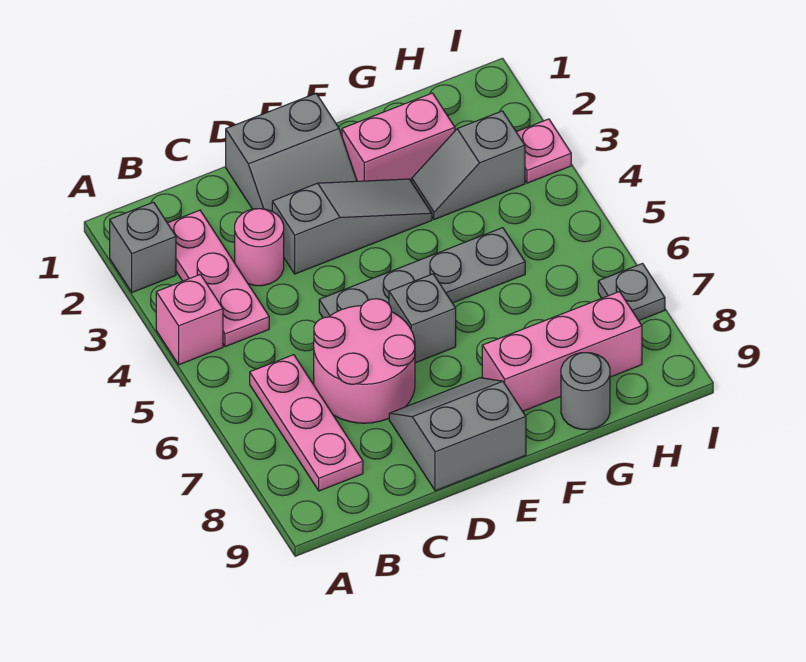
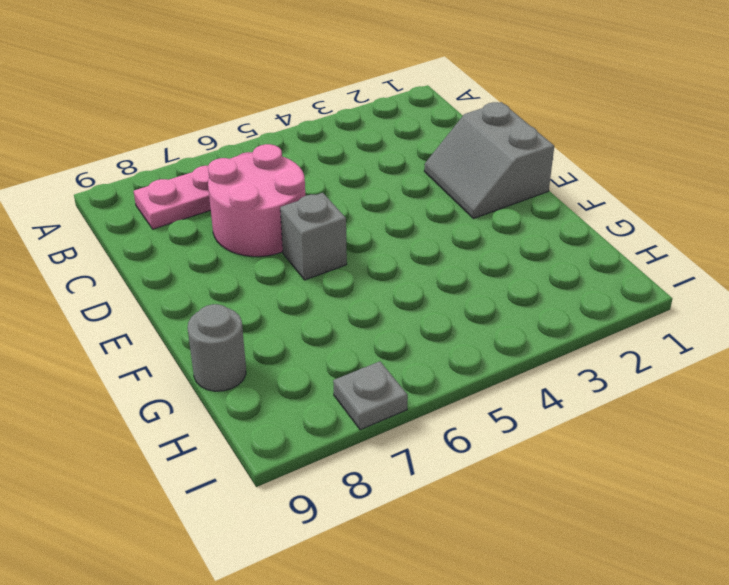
none -> grey 1x1 brick [110,202,176,292]
none -> pink 1x1 brick [156,274,223,365]
none -> pink 1x3 plate [168,210,269,347]

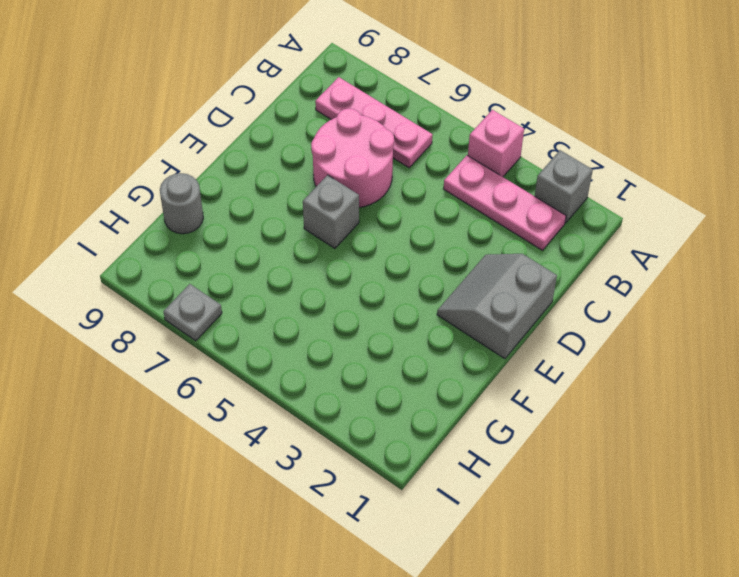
none -> pink 1x1 round brick [235,209,284,286]
none -> grey 1x3 slope [272,179,432,274]
none -> grey 1x4 plate [319,228,525,318]

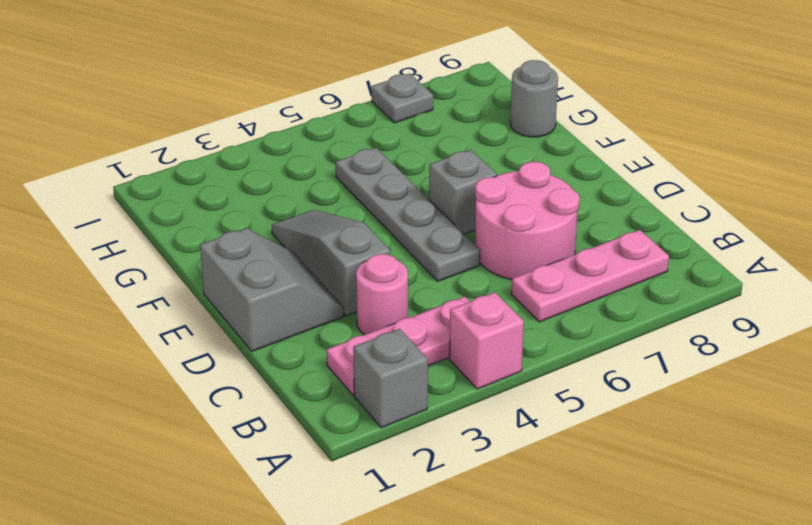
none -> grey 2x2 slope [389,378,526,491]
none -> pink 1x2 brick [342,93,455,182]
none -> pink 1x3 brick [482,292,642,411]

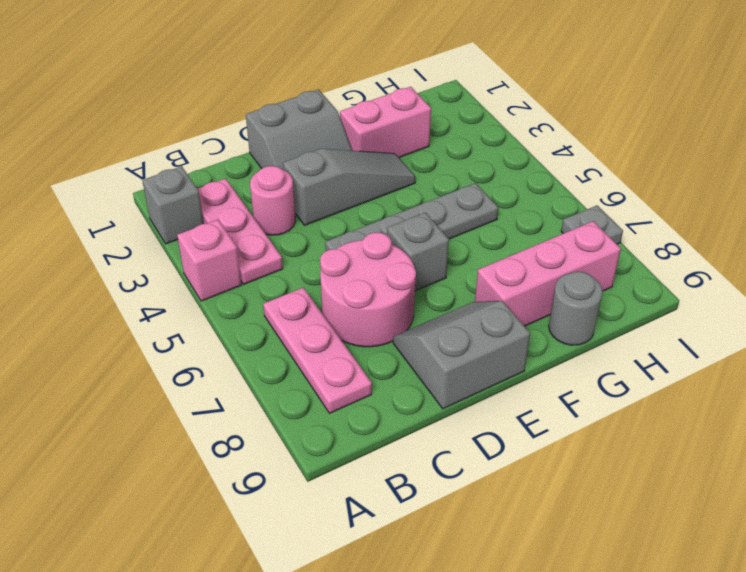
none -> grey 1x2 slope [412,111,525,220]
none -> pink 1x1 plate [517,119,571,183]

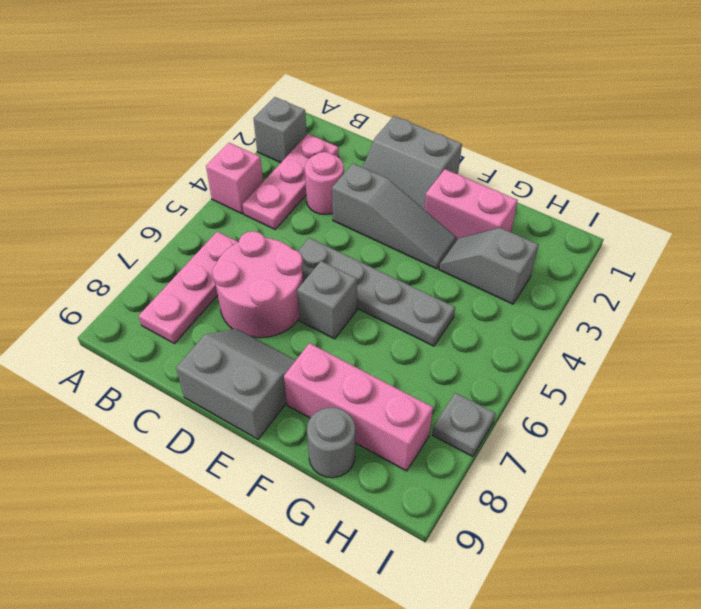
none -> pink 1x1 plate [517,119,571,183]

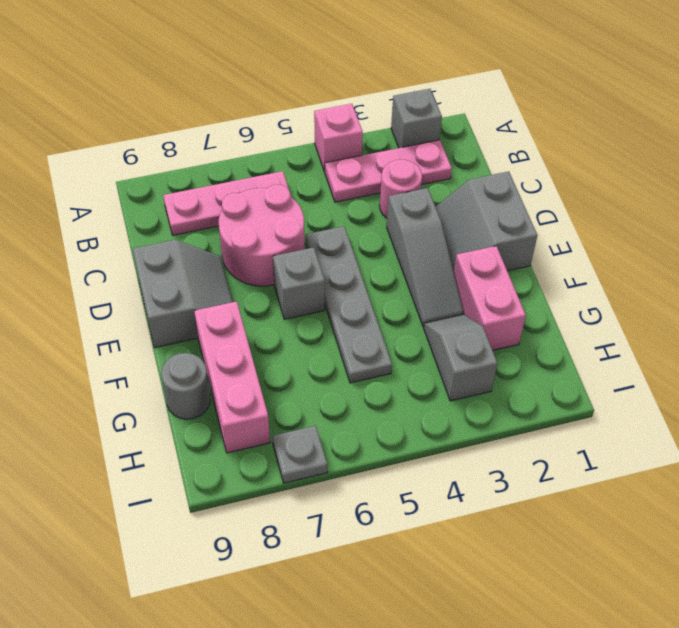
none -> pink 1x1 plate [517,119,571,183]

